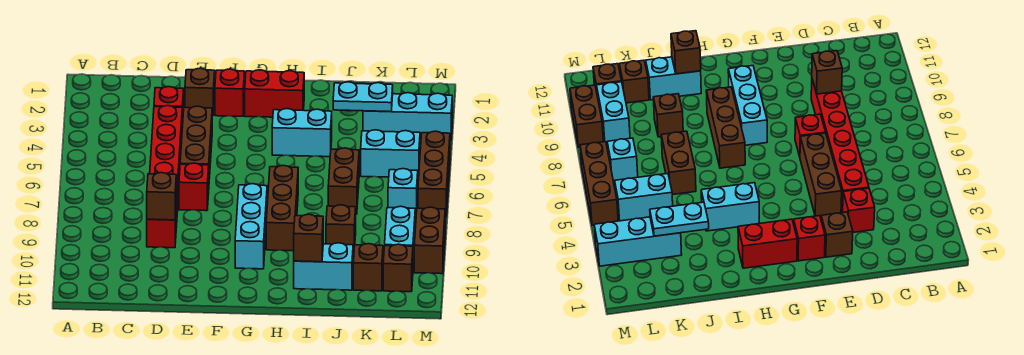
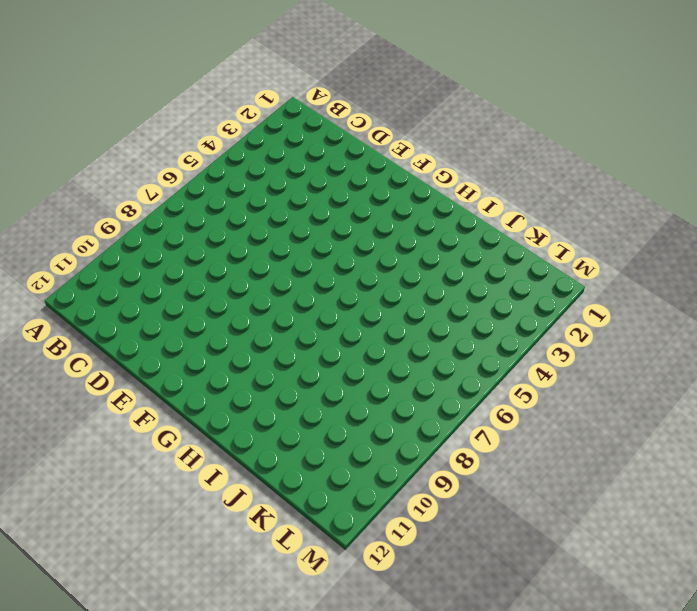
none -> red 1x1 brick [154,87,184,128]
none -> red 1x6 brick [147,106,182,248]
none -> brown 1x1 brick [185,68,215,116]

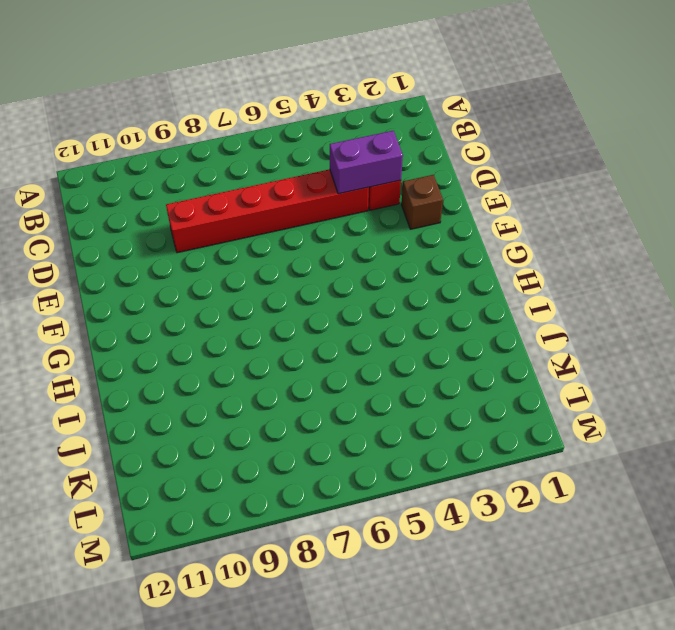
purple 1x2 brick [330,131,403,194] -> none
none -> brown 1x3 brick [180,106,212,179]
none -> red 1x1 brick [179,163,209,211]
none -> red 1x1 brick [215,69,244,116]

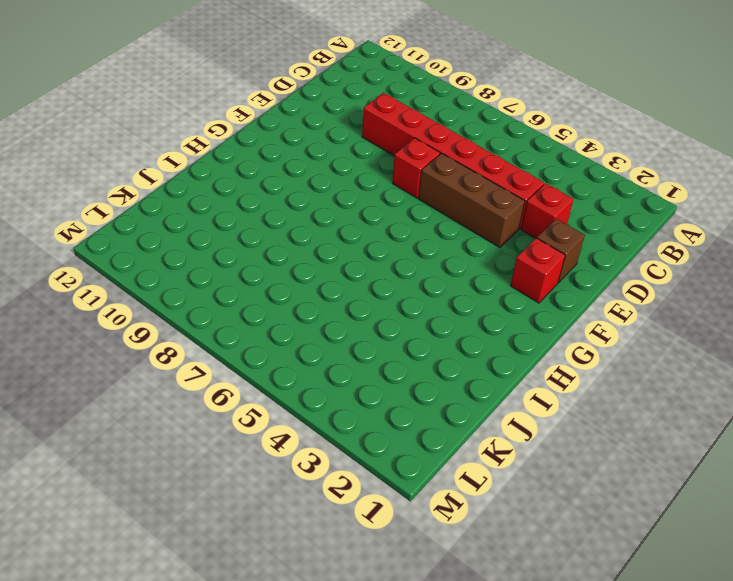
none -> red 1x2 brick [245,70,304,117]
none -> cyan 1x3 brick [235,184,267,269]
none -> cyan 1x2 brick [272,109,332,157]

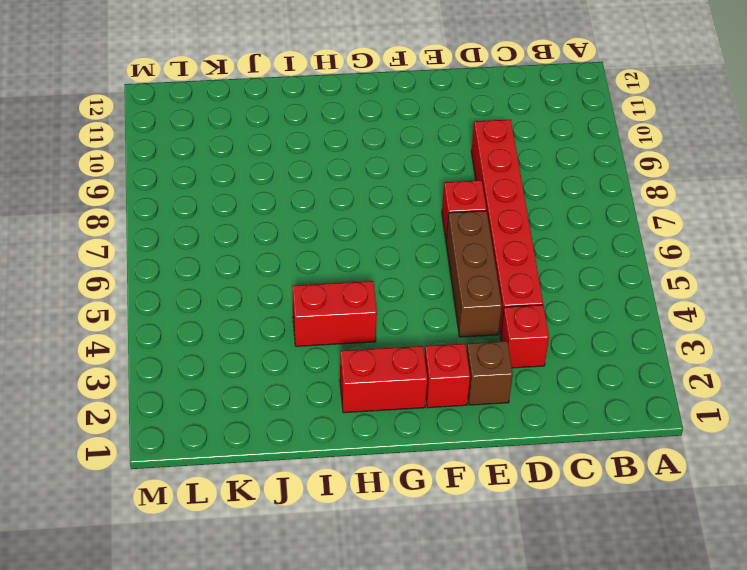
red 1x2 brick [292,281,377,346] -> cyan 1x2 brick [272,109,332,157]
none -> cyan 1x3 brick [235,184,267,269]
none -> brown 1x3 brick [266,165,298,251]
none -> cyan 1x2 brick [294,243,353,290]

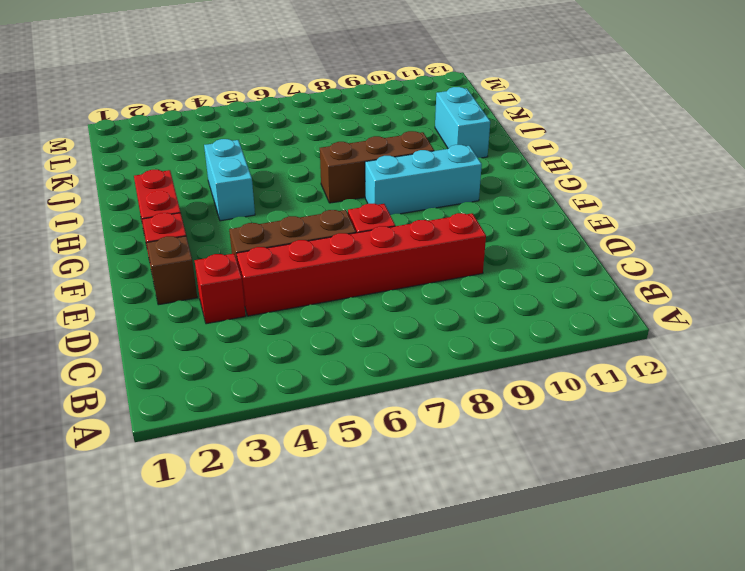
none -> brown 1x2 brick [328,148,359,214]
none -> brown 1x1 brick [326,205,356,252]
none -> cyan 1x3 brick [363,93,452,141]

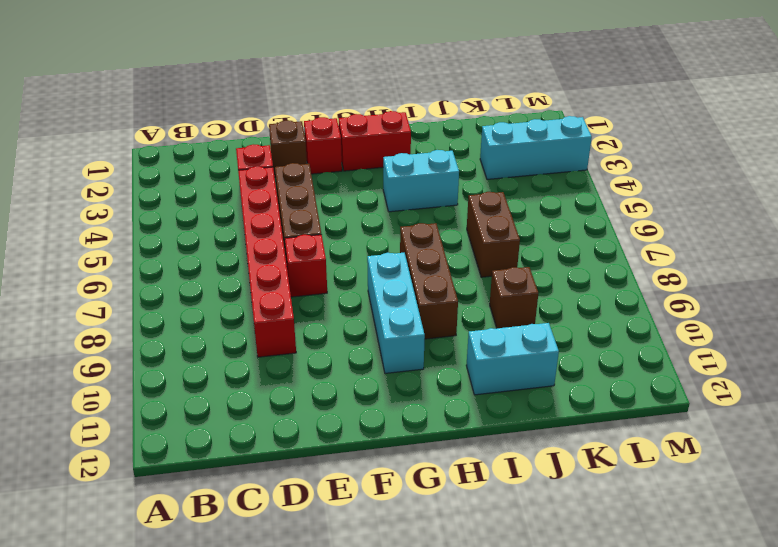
none -> cyan 1x2 brick [361,130,420,178]
none -> brown 1x1 brick [353,244,383,291]
none -> cyan 1x1 brick [388,169,418,216]

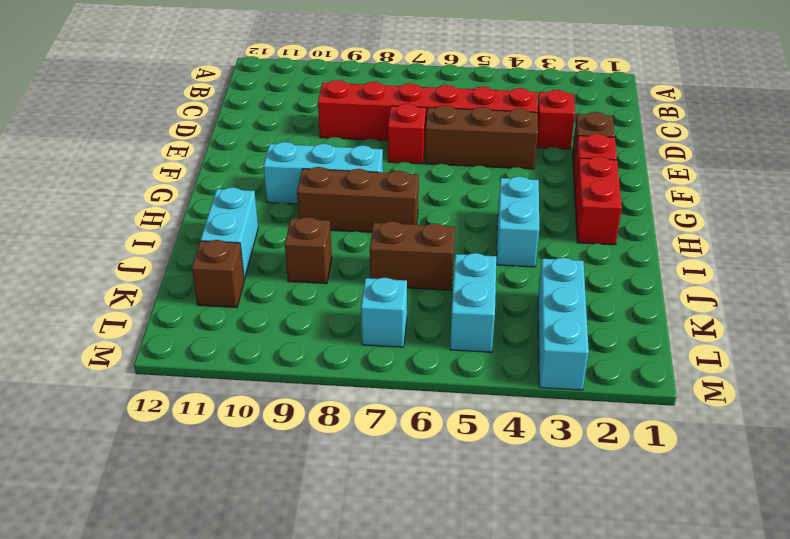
none -> cyan 1x2 brick [385,206,415,265]
none -> brown 1x1 brick [383,244,413,292]
none -> brown 1x3 brick [418,131,450,217]

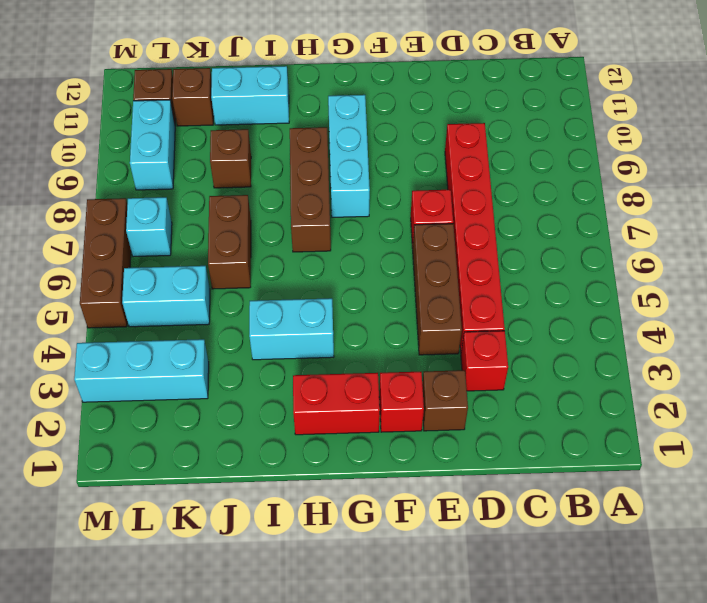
none -> brown 1x2 brick [414,207,445,274]
none -> brown 1x1 brick [147,173,176,220]
none -> brown 1x1 brick [294,214,323,262]

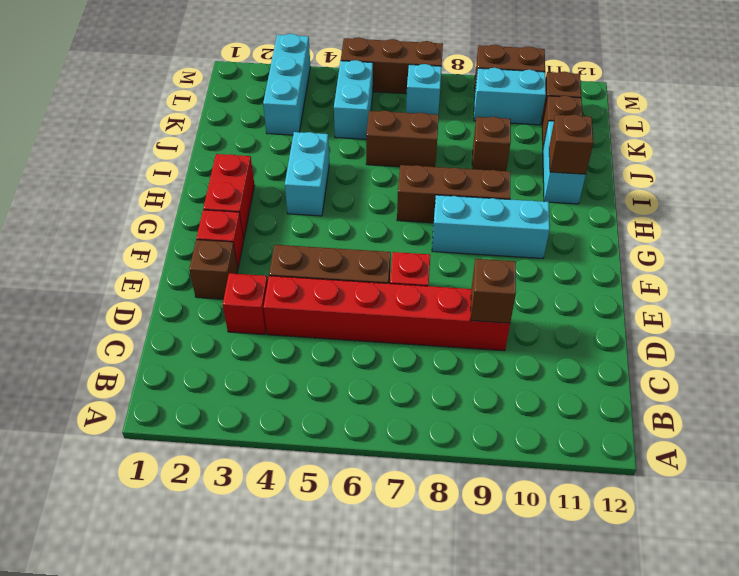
none -> cyan 1x2 plate [333,82,393,112]

